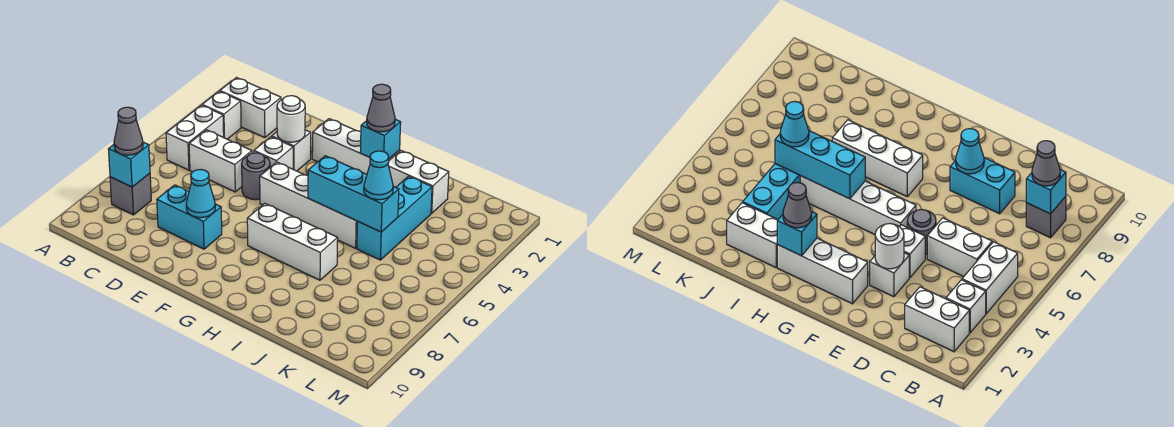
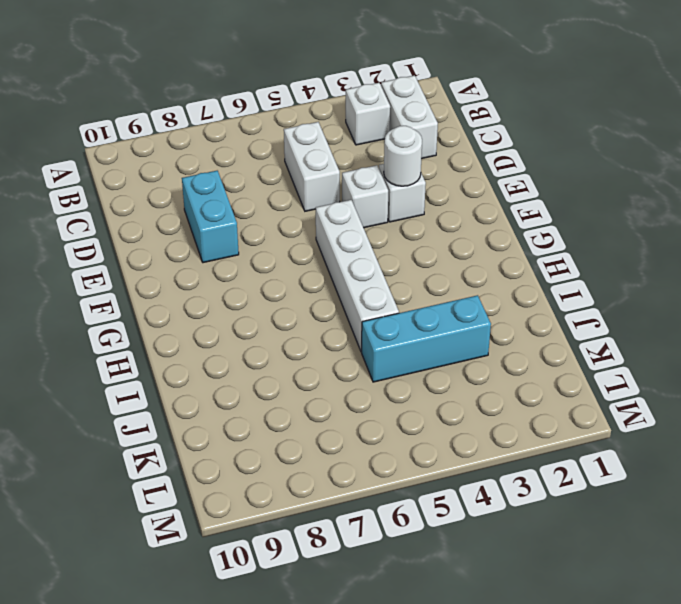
none -> white 1x2 brick [166,105,224,170]
none -> grey 1x1 brick [110,173,151,215]
none -> grey 1x1 round brick [242,153,270,200]

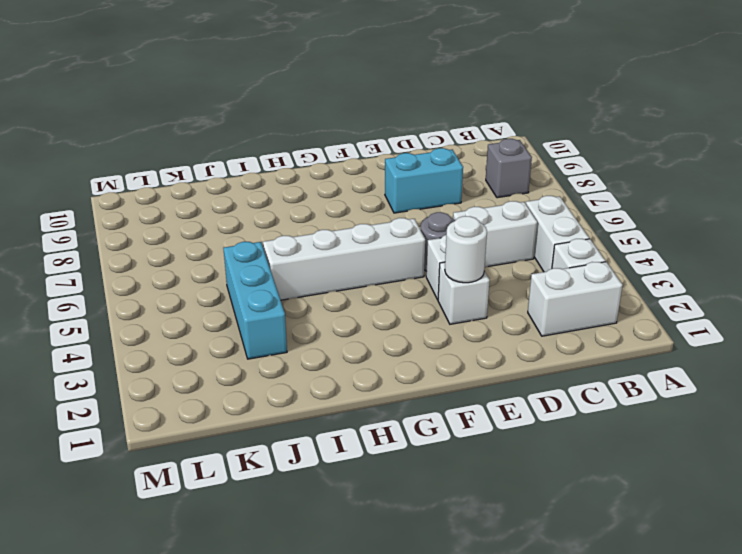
none -> white 1x3 brick [312,119,400,174]
none -> white 1x3 brick [247,204,338,280]
none -> white 1x2 brick [388,151,449,213]

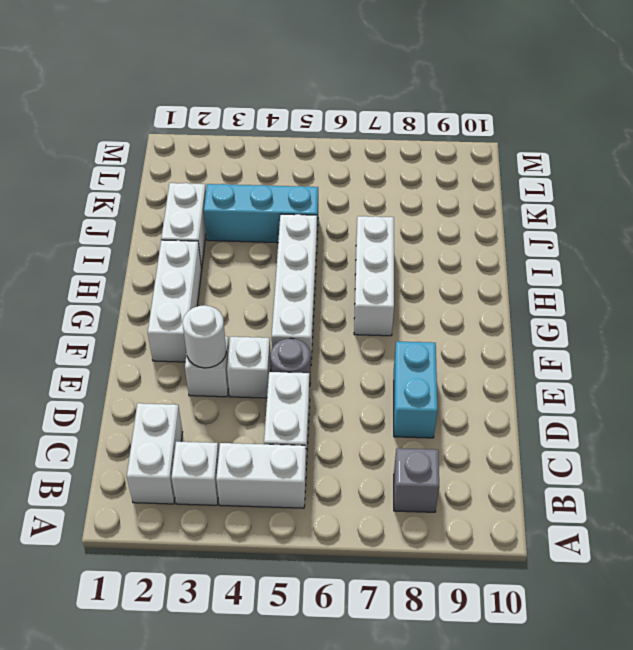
none -> cyan 1x1 brick [108,142,150,187]
none -> cyan 1x1 cone [186,170,215,218]
none -> cyan 1x1 brick [360,119,401,158]

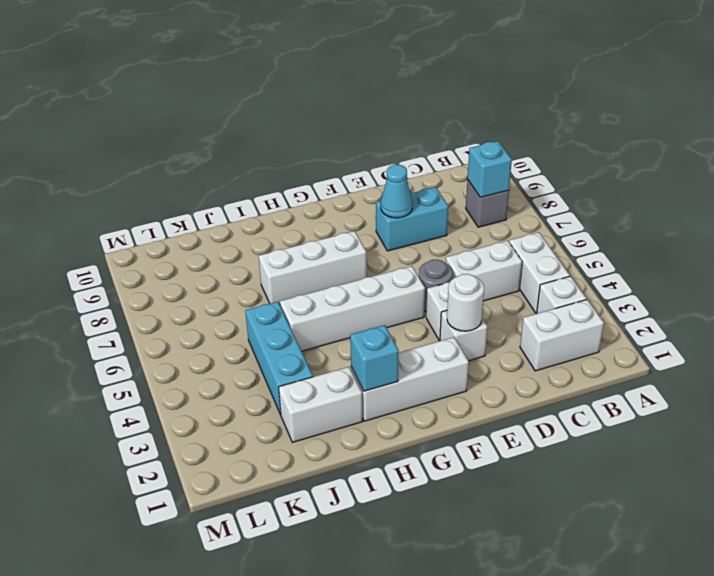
none -> cyan 1x3 brick [308,156,399,232]
none -> grey 1x1 cone [114,107,143,155]
none -> grey 1x1 cone [367,84,395,132]

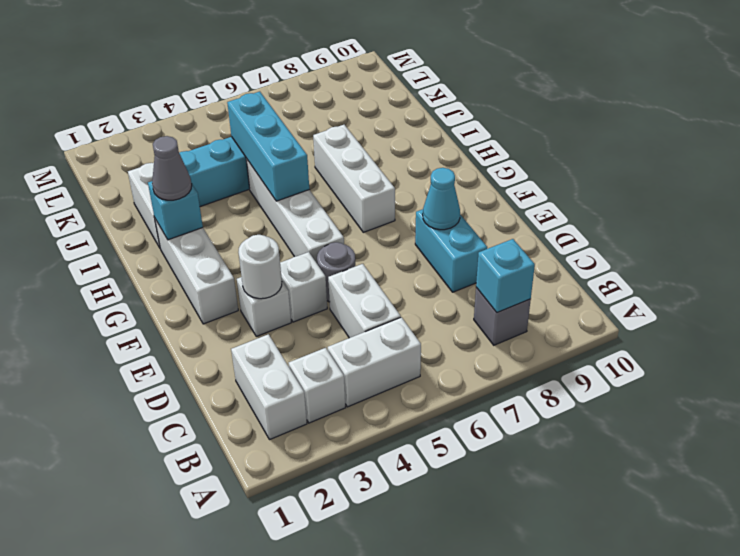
none -> grey 1x1 cone [114,107,143,155]
none -> cyan 1x1 cone [364,151,393,200]

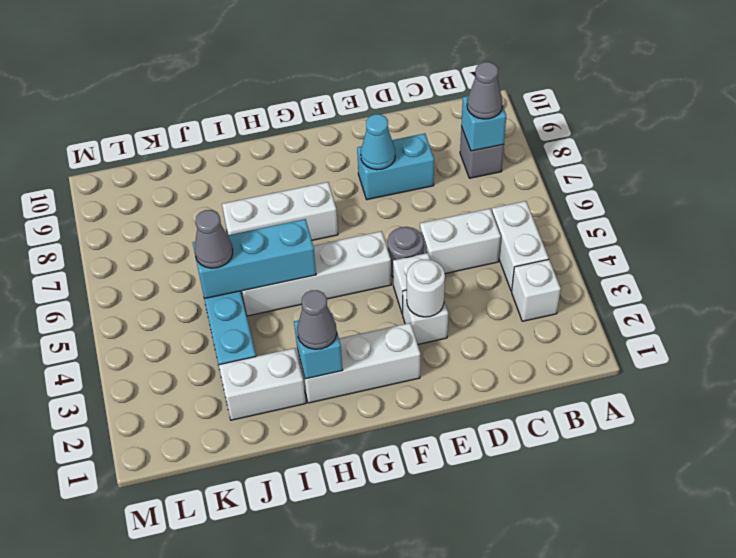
grey 1x1 cone [195,210,233,268] -> cyan 1x1 cone [364,151,393,200]
none -> white 1x2 brick [220,78,281,138]

